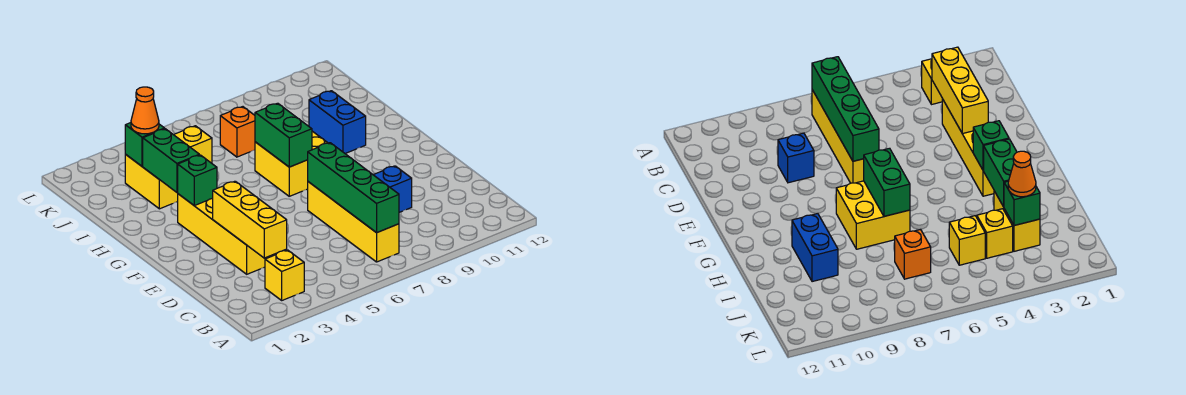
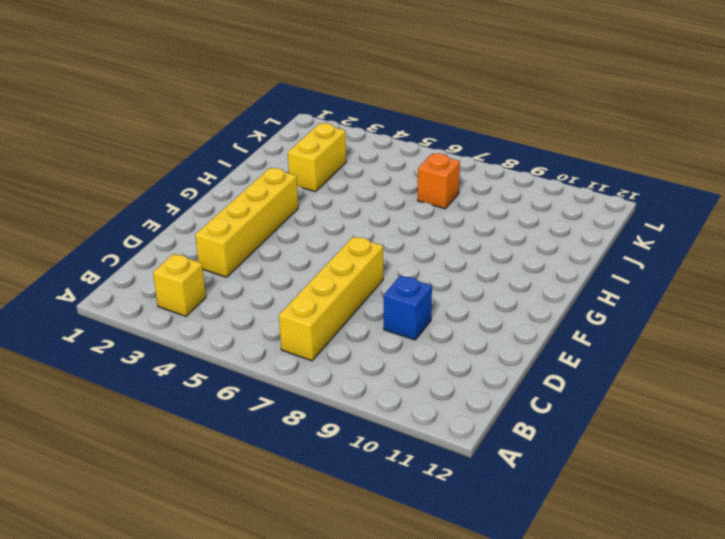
none -> yellow 2x2 brick [255,131,327,196]
none -> blue 1x2 brick [309,91,366,153]
none -> yellow 1x1 brick [977,209,1013,258]

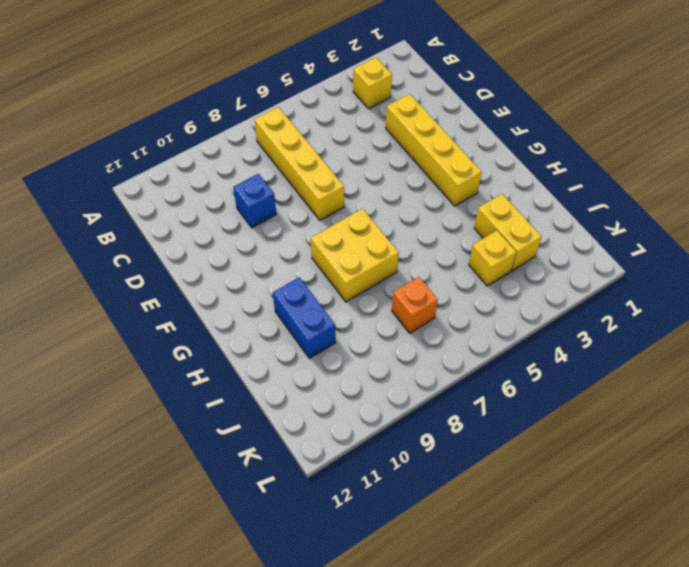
none -> yellow 1x1 brick [174,126,212,163]
none -> green 1x4 brick [308,143,399,233]
none -> yellow 1x3 brick [212,181,287,258]

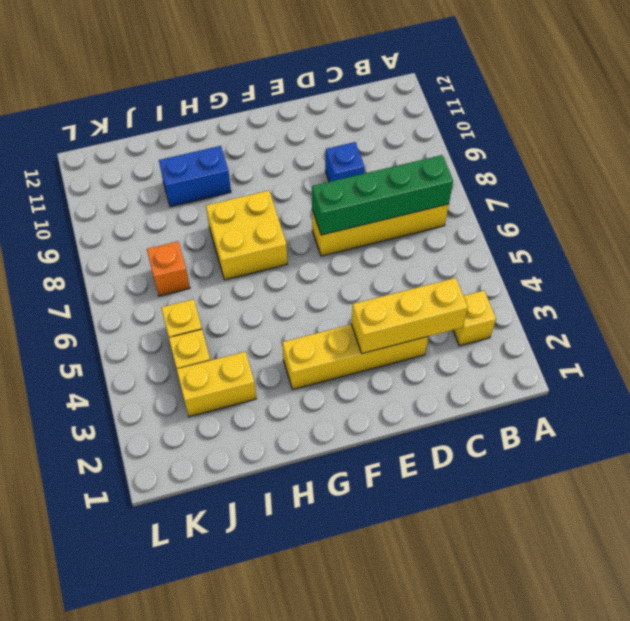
none -> green 1x1 brick [178,155,217,206]
none -> green 1x2 brick [255,103,312,167]
none -> green 1x2 brick [143,129,199,192]

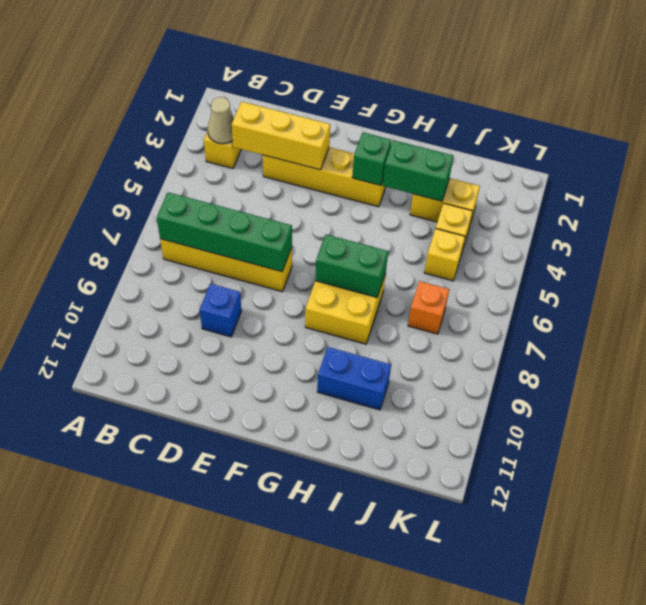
tan 1x1 cone [208,97,234,144] -> none
none -> green 1x1 brick [125,123,165,166]
none -> orange 1x1 cone [131,87,159,134]

